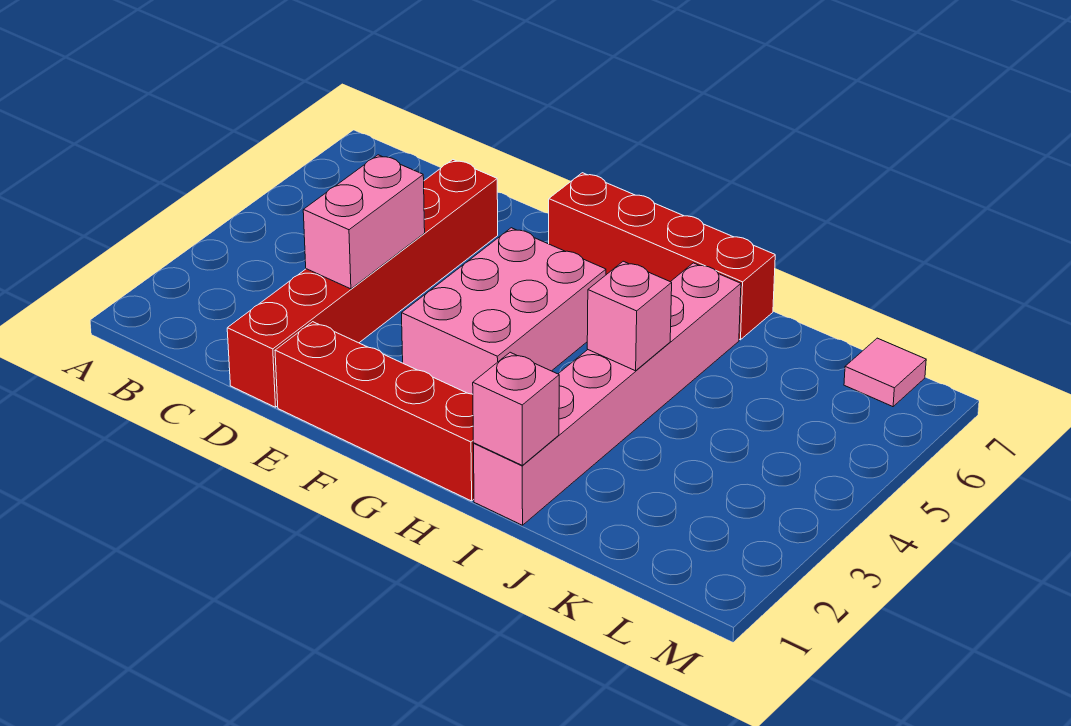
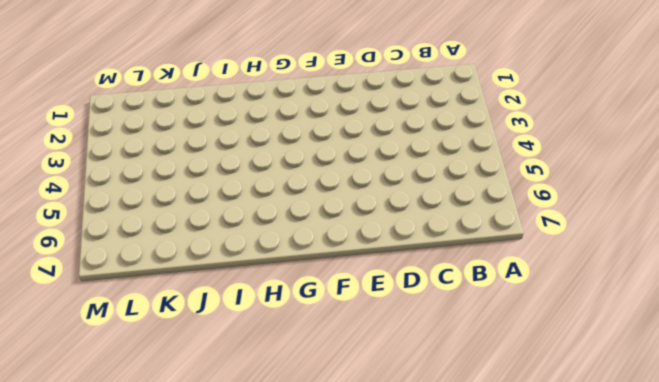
none -> red 1x6 brick [227,160,498,407]
none -> red 1x4 brick [275,322,474,501]

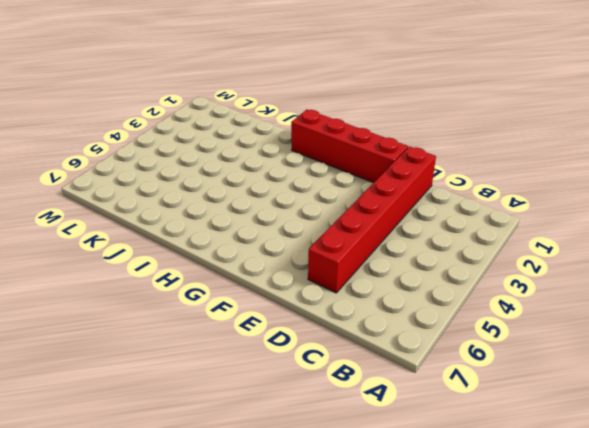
none -> pink 2x3 brick [402,228,606,394]
none -> red 1x4 brick [549,173,775,340]

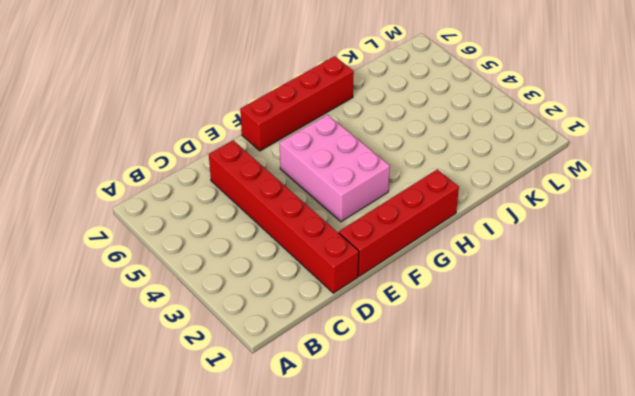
none -> pink 1x6 brick [473,263,741,525]
none -> pink 1x1 tile [844,338,926,407]

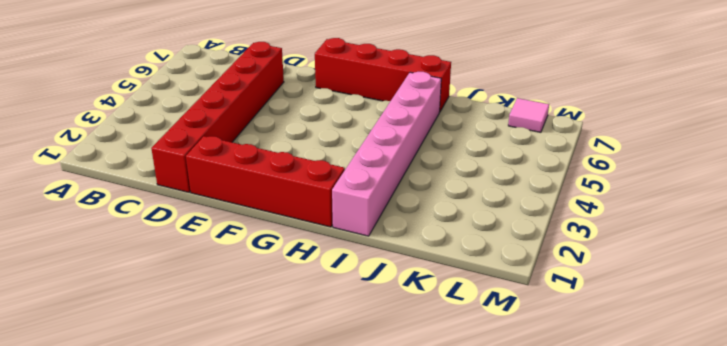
none -> pink 2x3 brick [402,228,606,394]
none -> pink 1x2 brick [303,155,425,289]

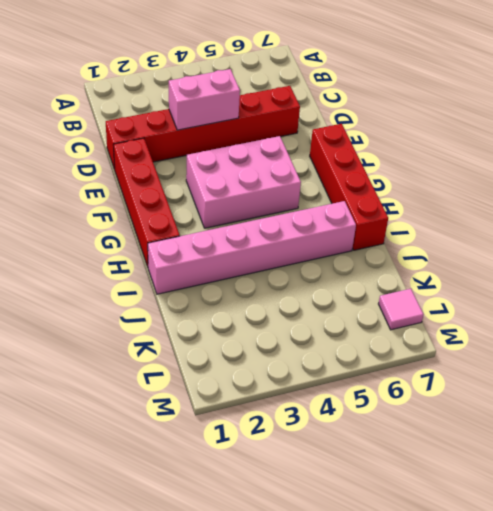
none -> pink 1x1 brick [473,352,559,465]
none -> pink 1x1 brick [587,261,672,371]

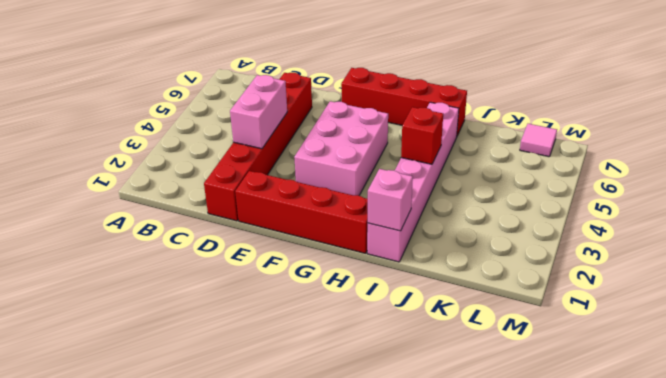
red 1x1 brick [401,107,443,164] -> pink 1x1 brick [587,261,672,371]

